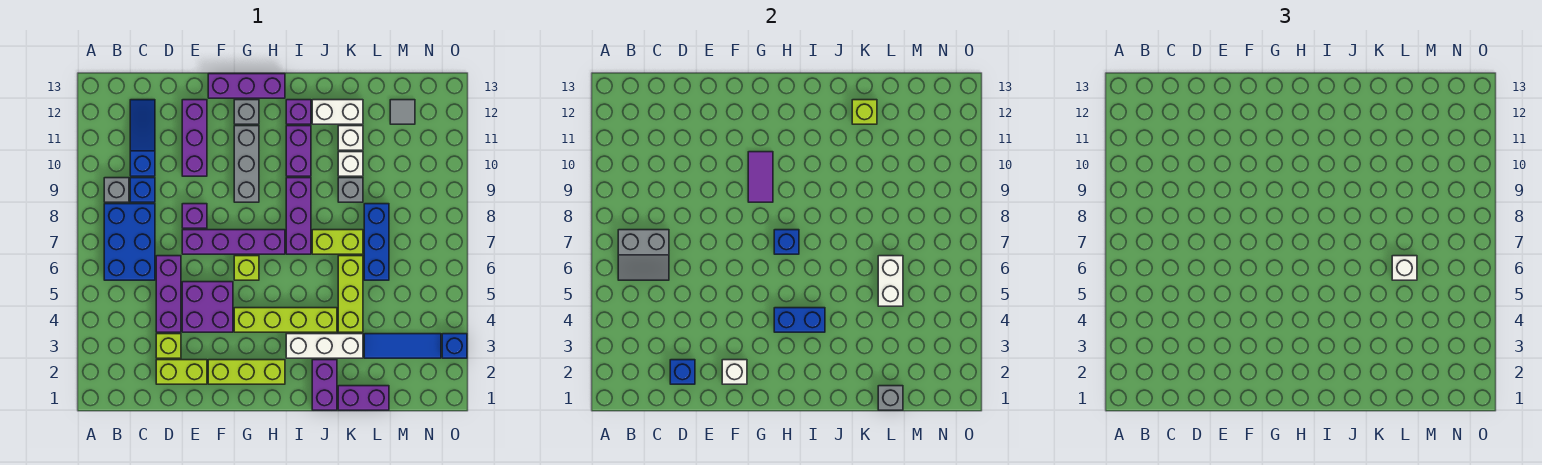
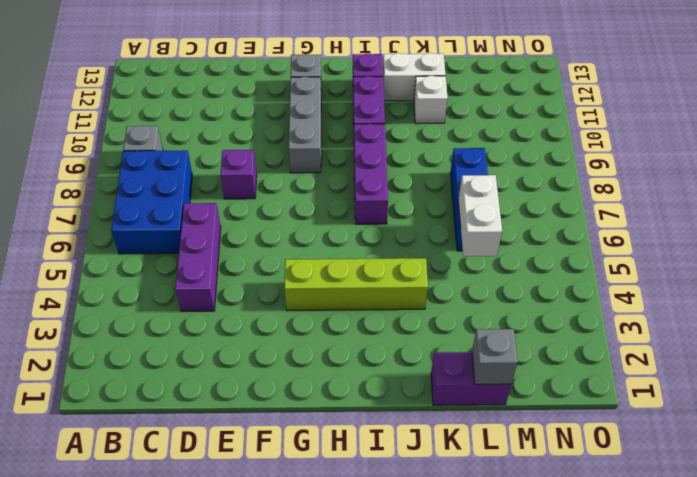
none -> blue 1x1 brick [130,178,155,202]
none -> blue 1x3 slope [130,100,155,176]
none -> lime 1x2 brick [156,360,207,384]
none -> lime 1x1 brick [156,334,181,358]

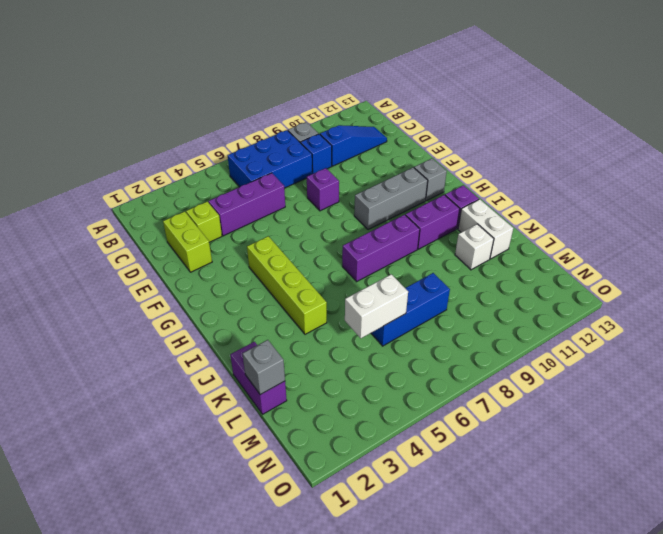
none -> purple 2x2 brick [182,282,233,332]
none -> purple 1x4 brick [182,230,285,254]
none -> purple 1x3 brick [182,100,207,176]
none -> lime 1x3 brick [208,360,285,384]

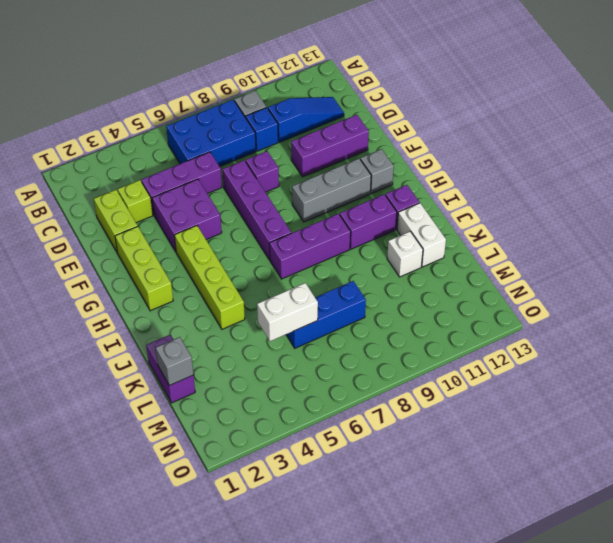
none -> purple 1x3 brick [208,74,285,98]
none -> lime 1x1 brick [234,256,259,280]
none -> white 1x3 brick [286,334,363,358]
none -> purple 1x2 brick [312,360,337,410]

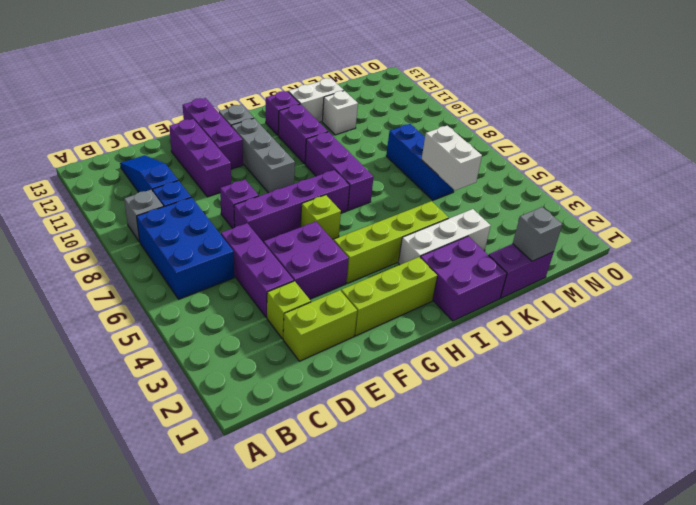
purple 1x3 brick [183,98,243,169] -> purple 1x3 brick turned to [208,74,285,98]
purple 2x2 brick [420,236,507,321] -> purple 1x2 brick [312,360,337,410]
none -> lime 1x2 brick [312,230,363,254]
none -> lime 1x3 brick [338,256,363,332]
none -> grey 1x1 brick [338,178,363,202]
none -> white 1x1 brick [338,152,363,176]

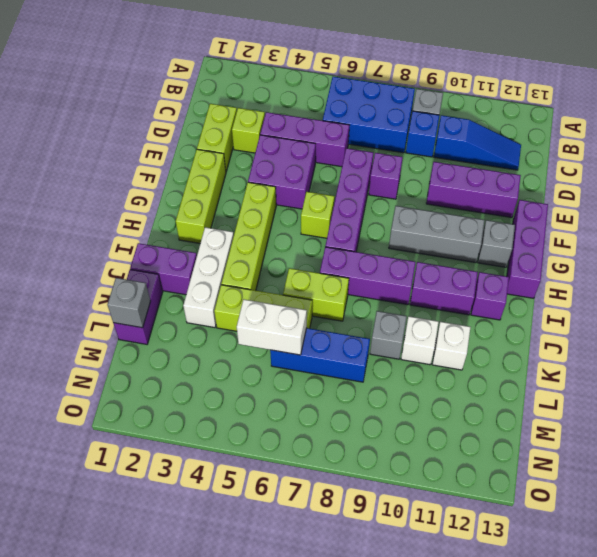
lime 1x2 brick [283,268,349,321] -> lime 1x2 brick turned to [312,230,363,254]
none -> white 1x2 brick [312,100,363,124]
none -> blue 1x3 tile [364,334,441,358]
none -> grey 1x1 tile [390,100,415,124]
none -> blue 1x1 brick [442,334,467,358]

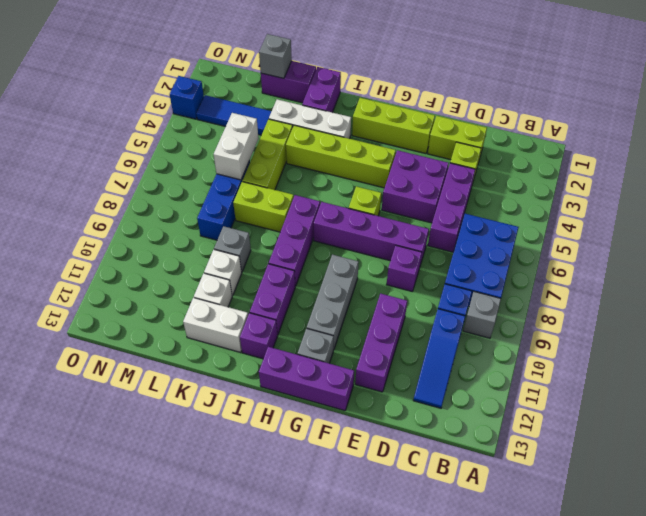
none -> grey 1x1 tile [390,100,415,124]
none -> grey 2x2 slope [618,230,669,280]
none -> blue 1x1 brick [670,360,695,384]
none -> white 1x1 brick [722,360,747,384]

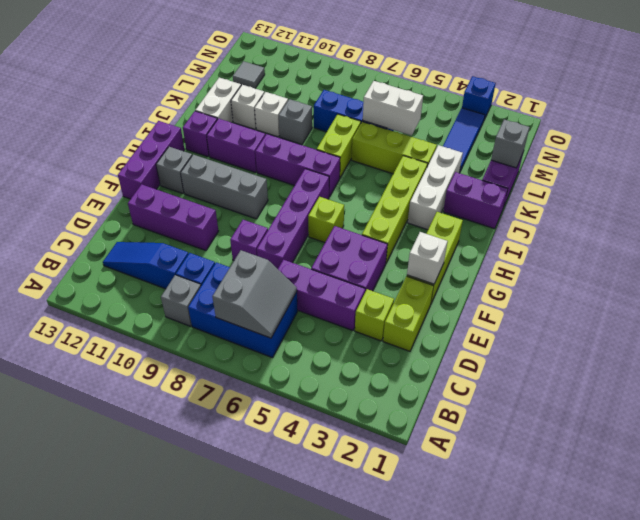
none -> blue 1x1 brick [670,360,695,384]
none -> purple 1x2 tile [748,152,773,202]
none -> blue 1x2 brick [774,308,825,332]
none -> blue 1x1 brick [774,230,799,254]

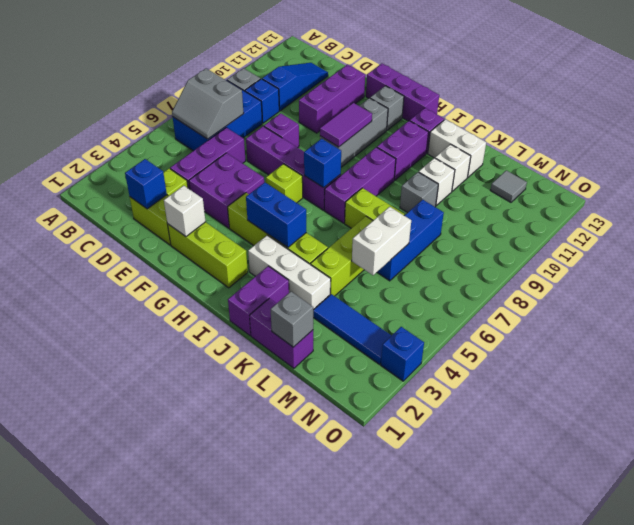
none -> lime 1x1 brick [852,100,877,124]
none -> white 1x1 brick [1392,256,1417,280]

